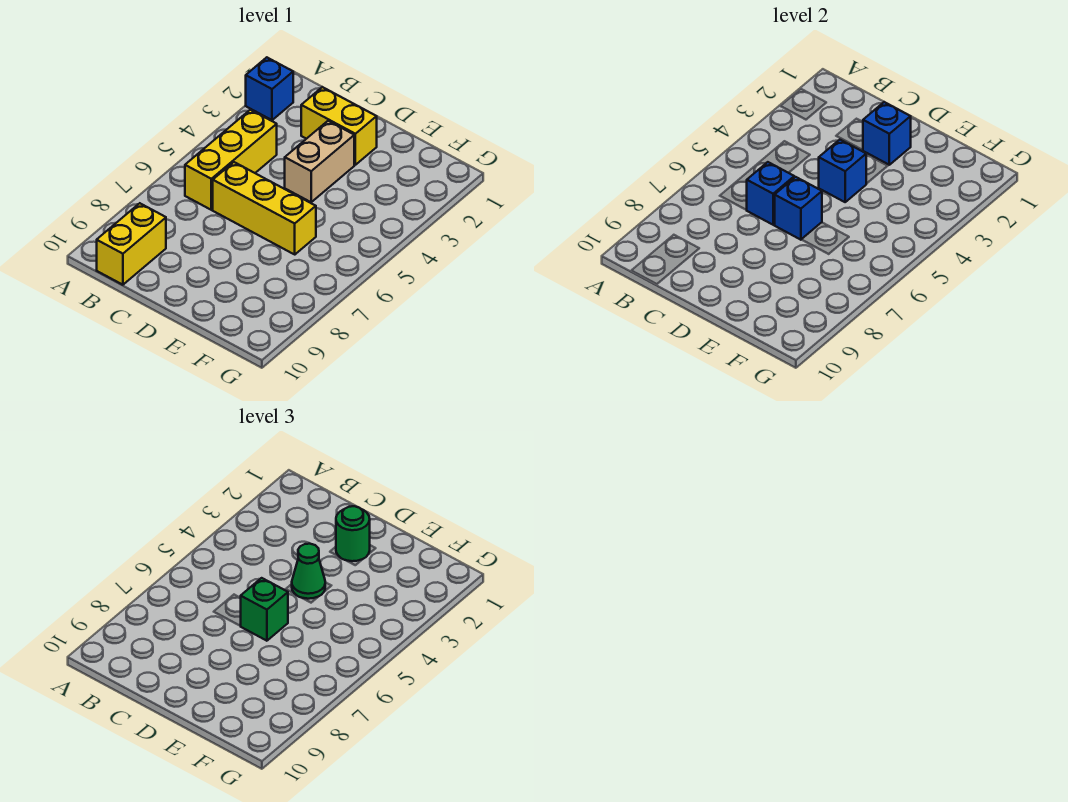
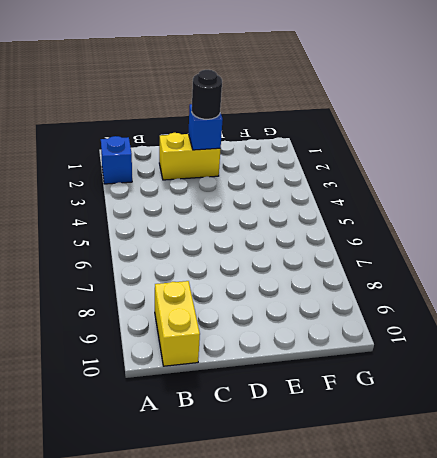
black 1x1 round brick [192,70,222,119] -> green 1x1 round brick [336,506,370,561]
none -> yellow 1x3 brick [185,110,277,210]
none -> yellow 1x3 brick [213,162,316,254]
none -> tan 1x2 brick [285,121,354,202]

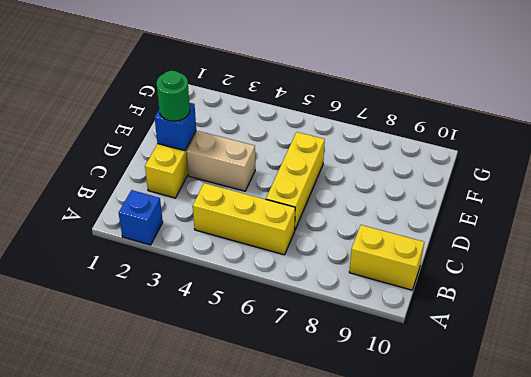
none -> blue 1x1 brick [746,162,794,225]
none -> blue 1x1 brick [819,140,866,202]
none -> blue 1x1 brick [775,177,822,240]

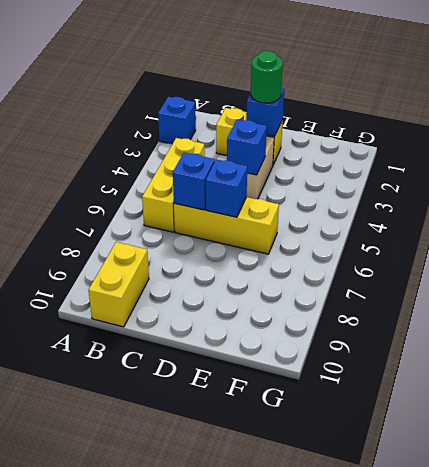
none -> green 1x1 cone [292,544,325,599]
none -> green 1x1 brick [241,578,288,641]

